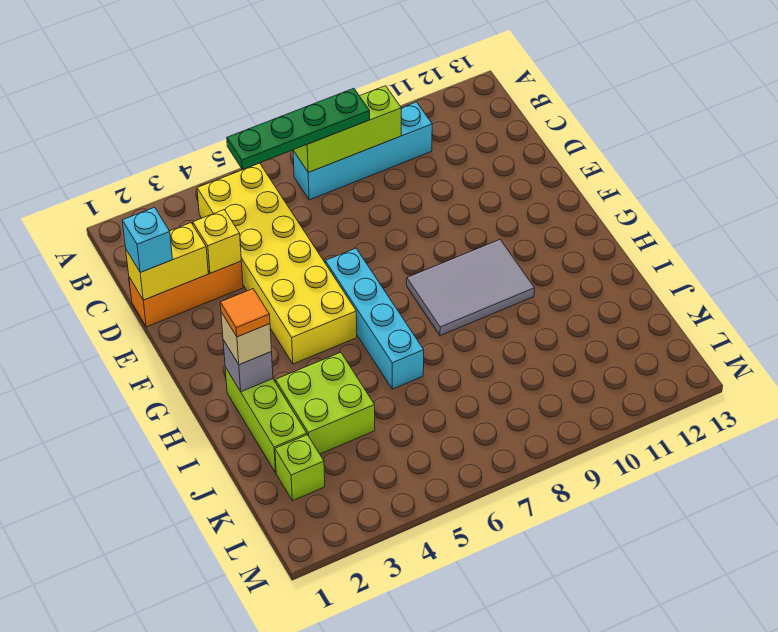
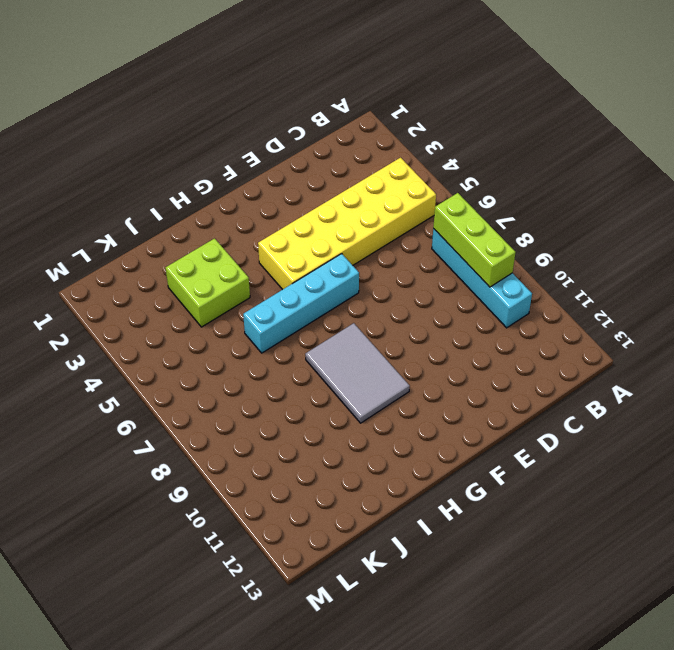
none -> orange 1x3 brick [129,261,243,327]
none -> lime 1x3 brick [225,367,307,473]
none -> lime 1x1 brick [275,435,325,501]

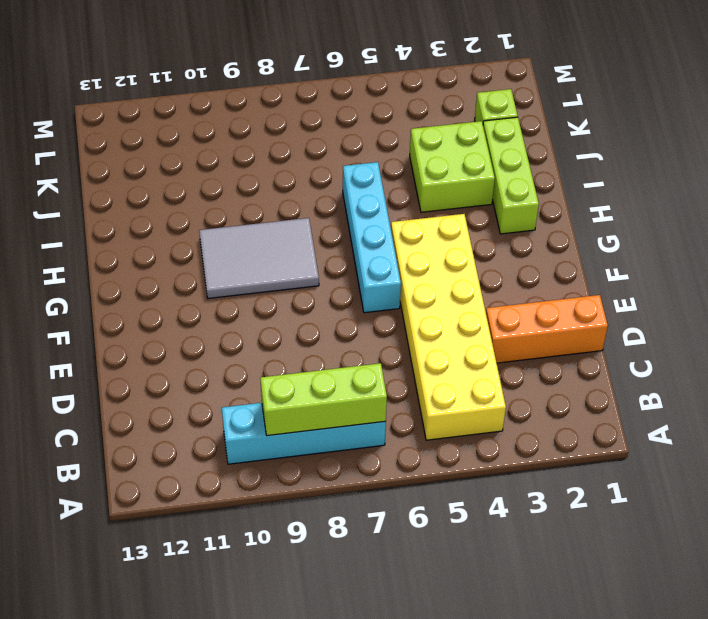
none -> yellow 1x2 brick [126,223,208,300]
none -> yellow 1x1 brick [193,210,241,273]
none -> grey 1x1 brick [223,340,273,392]

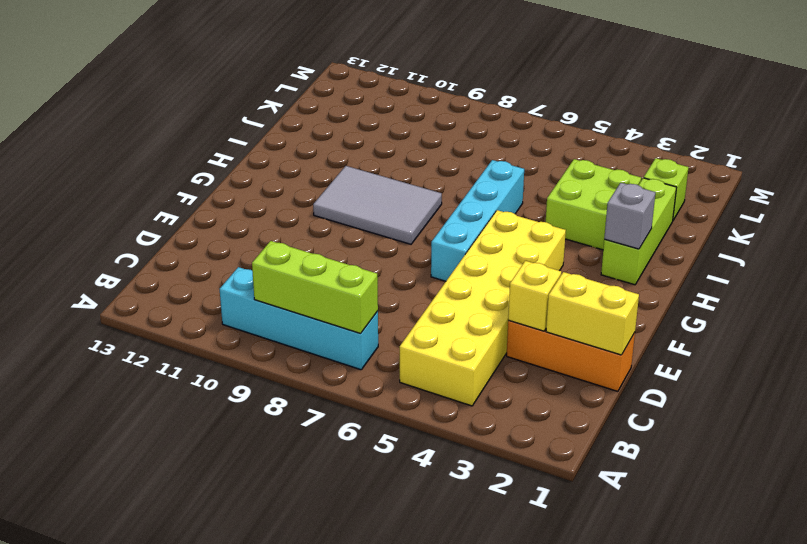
none -> green 1x4 plate [227,88,370,170]
none -> cyan 1x1 brick [122,207,172,272]
none -> tan 1x1 brick [221,312,272,365]

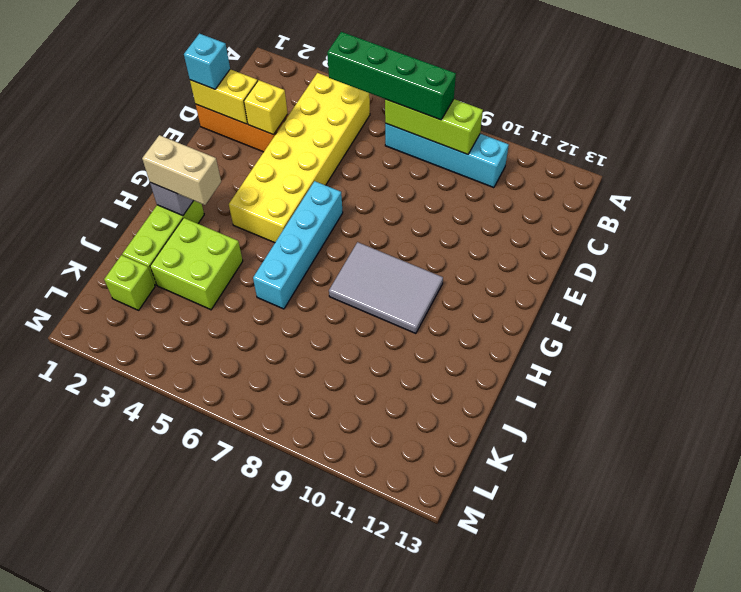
green 1x4 brick [327,32,456,120] -> green 1x4 plate [227,88,370,170]
tan 1x2 brick [142,135,221,205] -> tan 1x1 brick [221,312,272,365]
none -> orange 1x1 tile [220,289,270,337]

